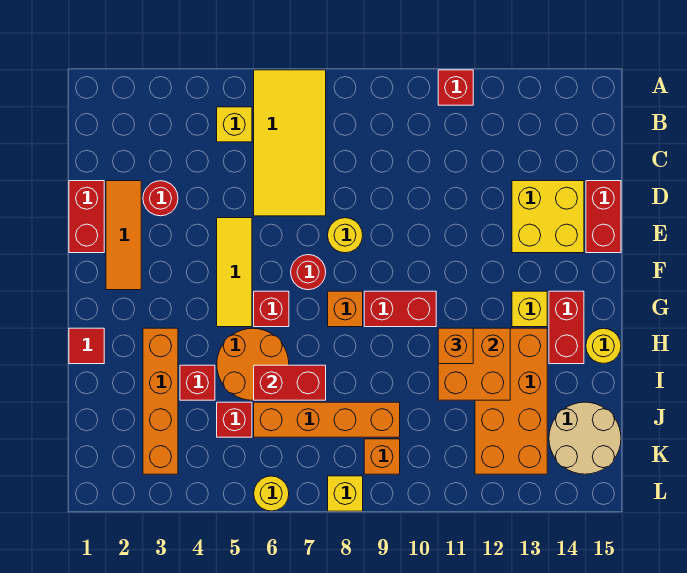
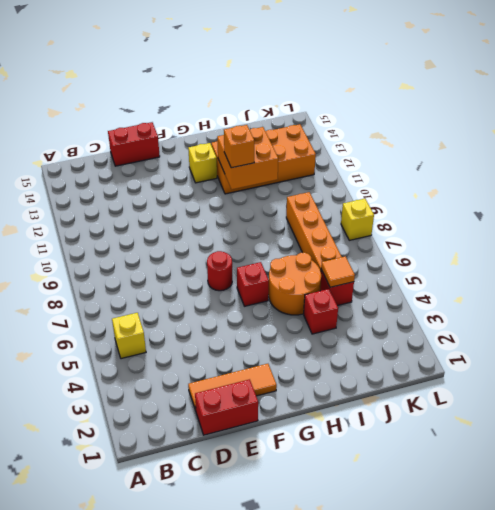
orange 1x1 tile [321,256,355,287] -> none
none -> yellow 2x4 tile [254,70,326,216]
none -> red 1x1 brick [438,70,473,105]
none -> red 1x1 round brick [143,181,178,216]
none -> yellow 2x2 brick [512,181,584,253]

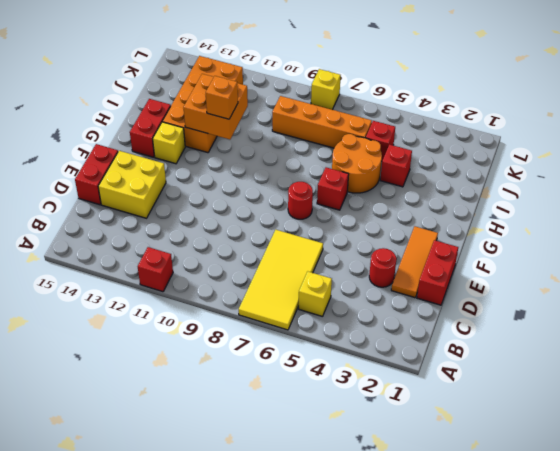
none -> yellow 1x3 tile [217,218,252,327]
none -> yellow 1x1 round brick [328,218,363,253]
none -> orange 1x1 brick [328,291,363,327]
none -> red 1x2 brick [364,291,436,327]

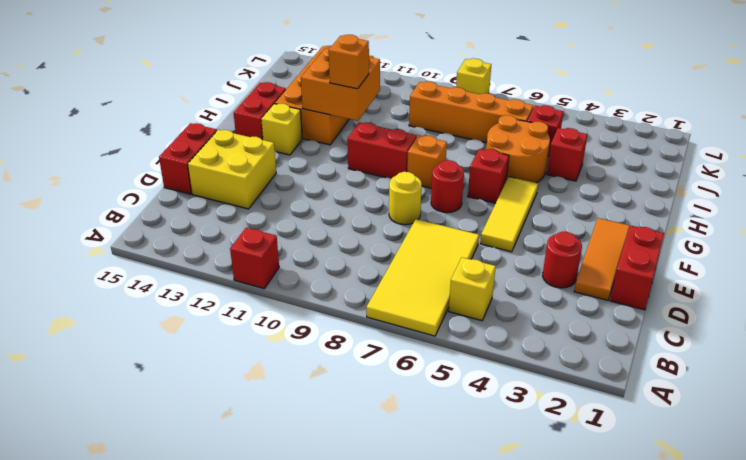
none -> red 1x1 tile [69,328,104,364]
none -> orange 1x4 brick [143,328,178,474]
none -> yellow 1x1 round brick [586,328,621,363]
none -> tan 2x2 round brick [549,402,621,474]

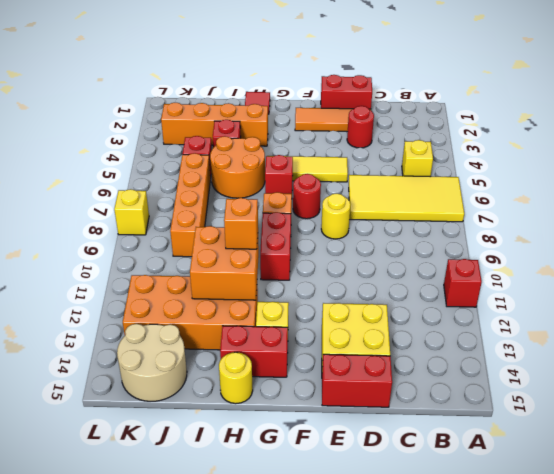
none -> orange 1x1 brick [364,439,400,474]
none -> yellow 1x1 round brick [254,476,289,511]
none -> red 1x2 brick [254,365,326,400]

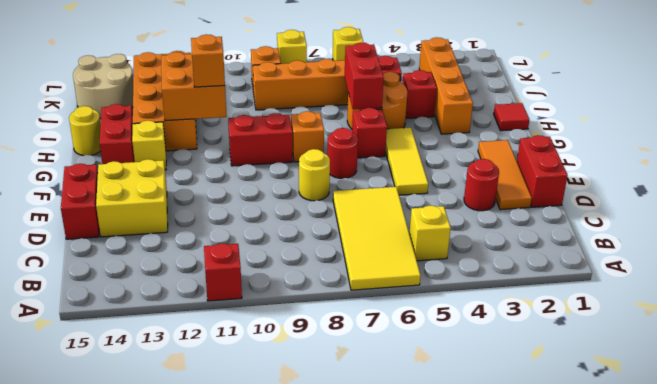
red 1x2 brick [345,43,384,110] -> red 1x2 brick turned to [254,365,326,400]
yellow 1x1 brick [333,27,364,61] -> yellow 1x1 round brick [254,476,289,511]

